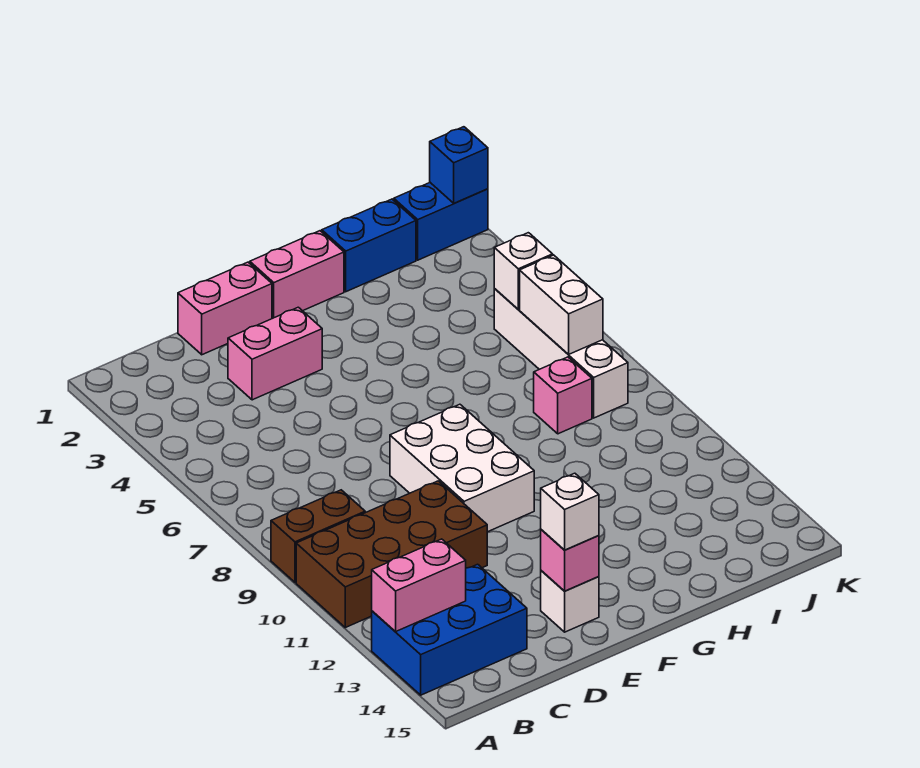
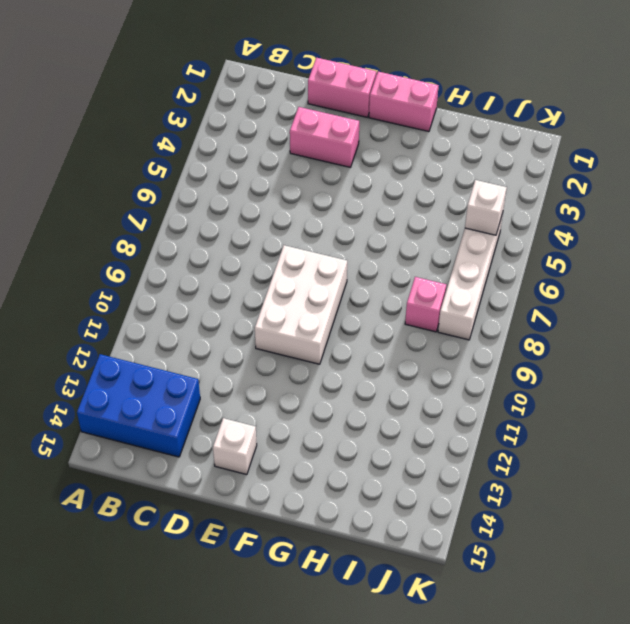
none -> brown 1x2 brick [271,490,365,582]
none -> brown 2x4 brick [296,481,487,627]
none -> blue 1x2 brick [322,199,416,292]

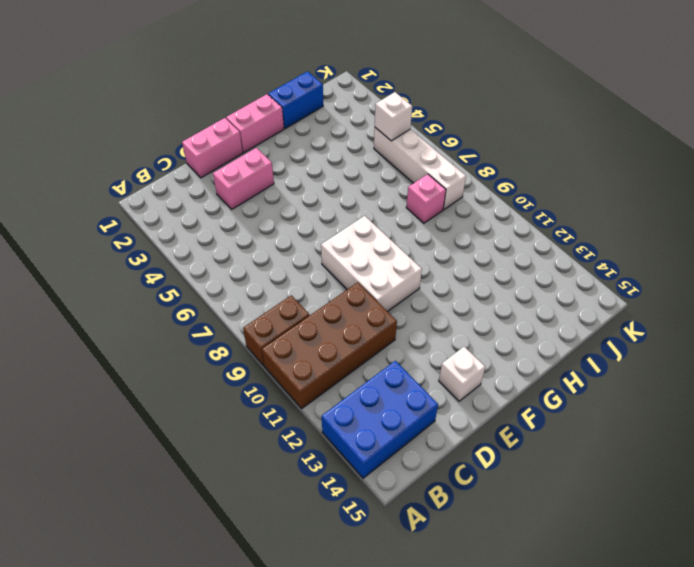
none -> blue 1x2 brick [394,183,488,260]
none -> pink 1x2 brick [372,539,466,631]
none -> pink 1x1 brick [541,530,599,591]

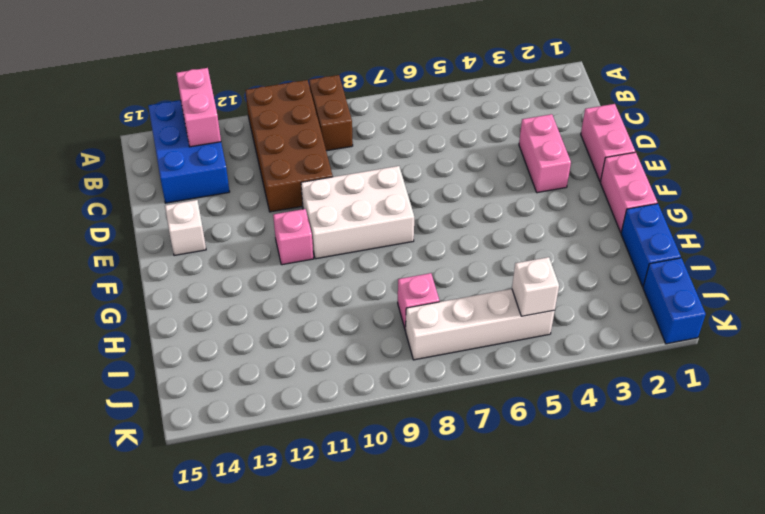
pink 1x1 brick [273,209,313,265] -> pink 1x1 brick moved to [541,530,599,591]
none -> white 1x2 brick [520,255,603,355]
none -> blue 1x1 brick [430,127,488,203]
none -> white 1x1 brick [541,473,599,550]

